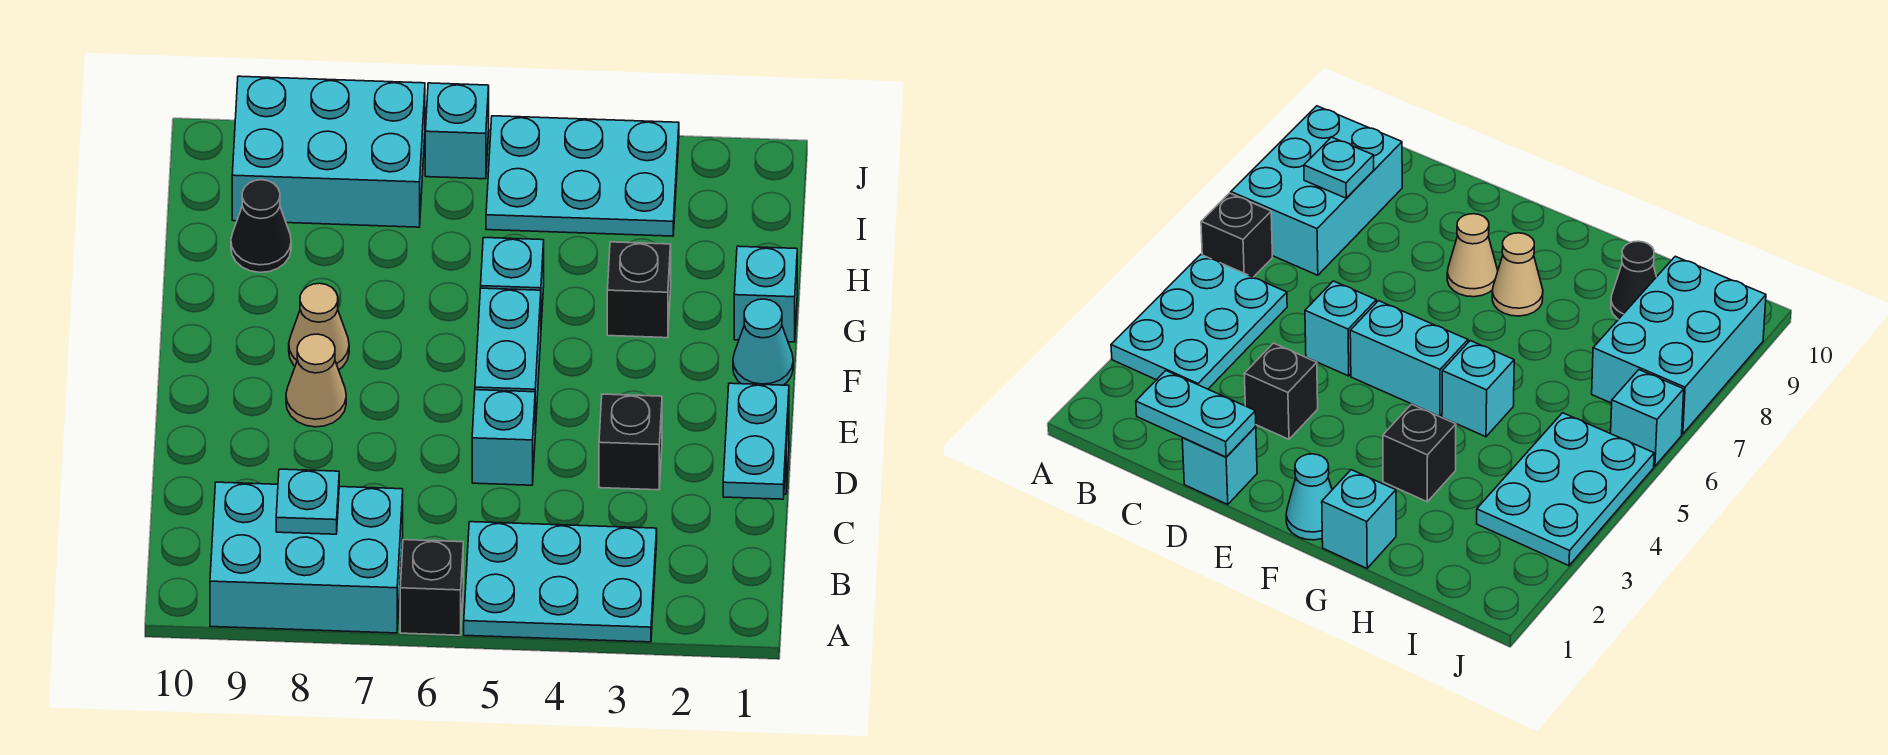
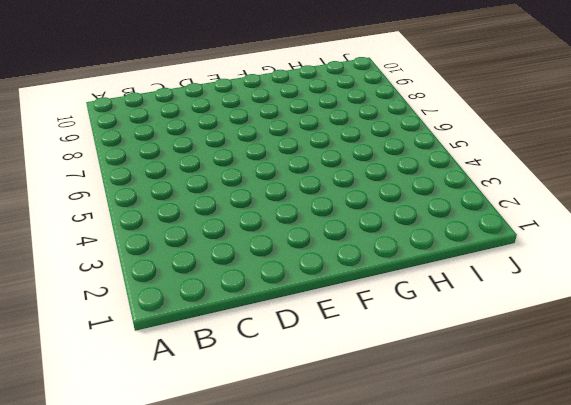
none -> cyan 2x3 plate [464,522,657,642]
none -> black 1x1 brick [400,540,463,635]
none -> cyan 2x3 brick [210,482,403,633]

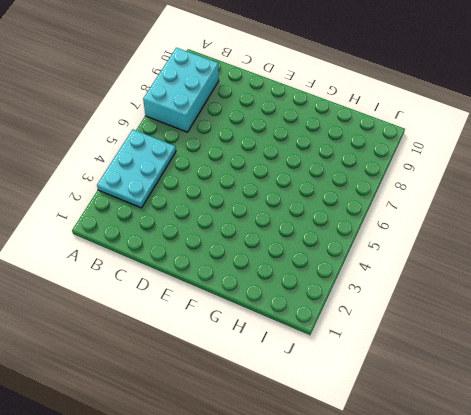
none -> black 1x1 brick [400,540,463,635]
none -> cyan 1x1 brick [1182,426,1257,505]
none -> black 1x1 brick [599,394,662,490]

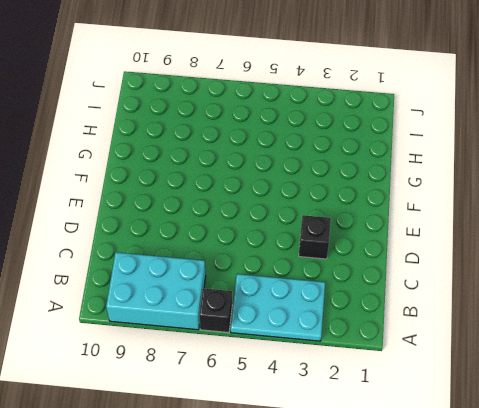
none -> cyan 1x1 brick [1182,426,1257,505]
none -> cyan 1x1 brick [472,390,535,485]
none -> cyan 1x2 brick [475,288,541,432]

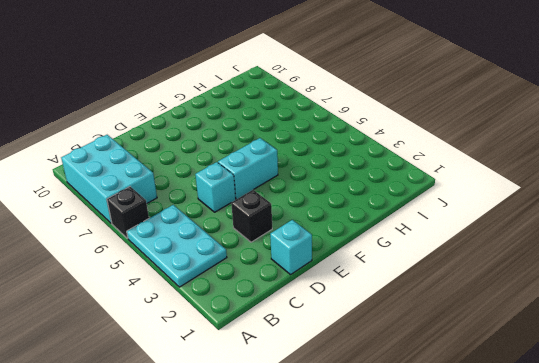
none -> tan 1x1 cone [286,334,346,427]
none -> cyan 1x1 cone [733,299,793,385]
none -> tan 1x1 cone [289,283,349,370]

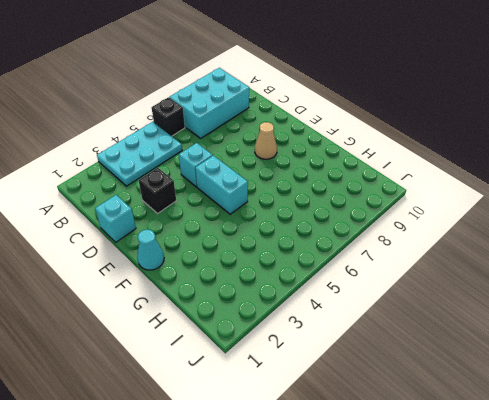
none -> tan 1x1 cone [289,283,349,370]
none -> cyan 1x1 brick [734,246,797,342]
none -> black 1x1 brick [607,242,671,338]

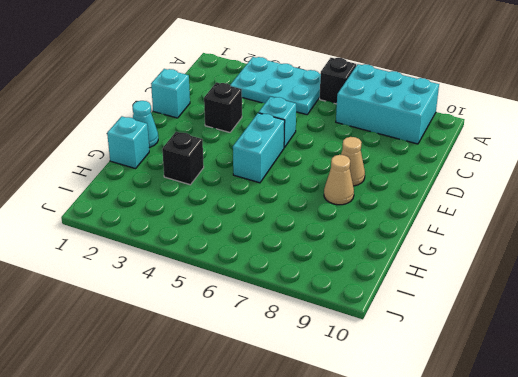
none -> cyan 1x1 brick [481,238,544,324]
none -> black 1x1 cone [231,180,291,272]
none -> cyan 2x3 plate [486,116,679,236]

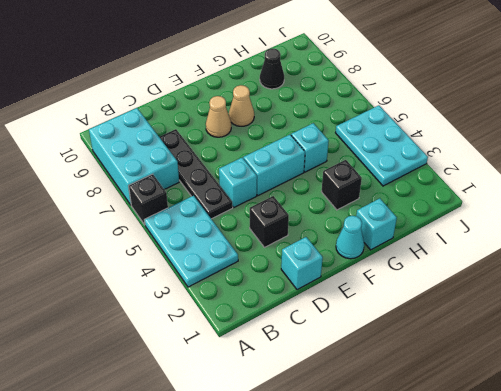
black 1x4 plate [160,129,233,219] -> none
none -> cyan 2x3 brick [232,76,425,227]
none -> cyan 1x1 brick [425,83,489,179]
none -> cyan 1x1 plate [276,469,339,534]

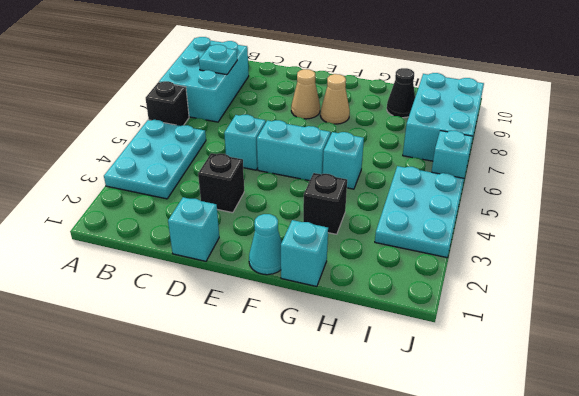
none -> cyan 1x2 plate [723,383,789,499]

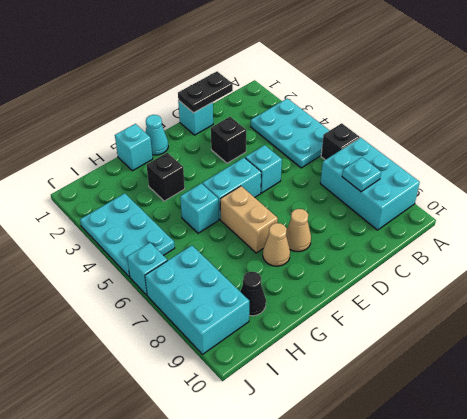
black 1x2 plate [178,72,233,113] -> cyan 1x2 plate [723,383,789,499]
tan 1x2 brick [220,186,278,253] -> none

